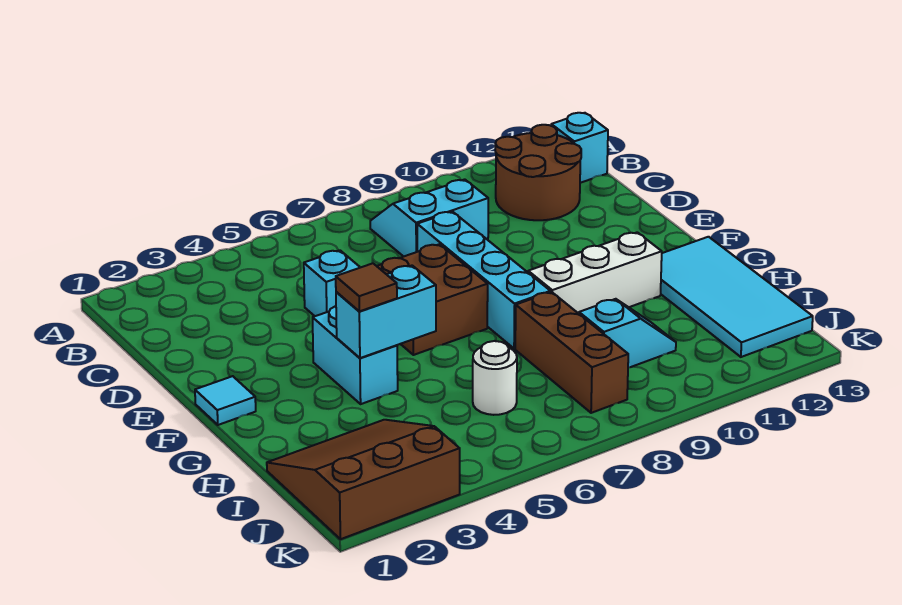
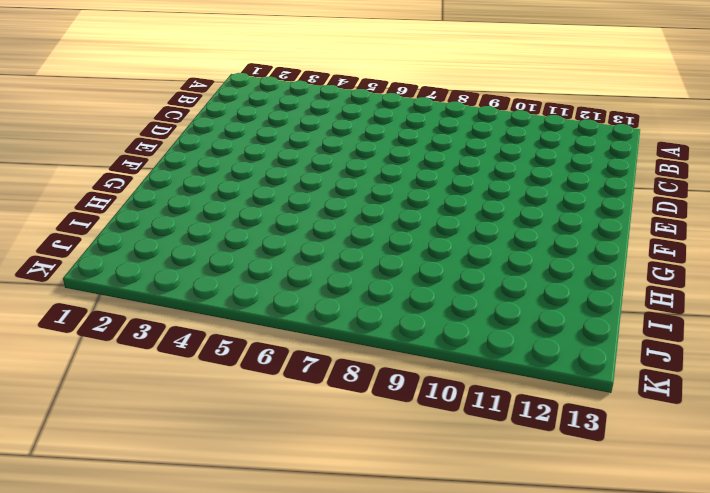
none -> cyan 2x2 slope [370,179,488,257]
none -> brown 2x2 round brick [495,125,581,220]
none -> cyan 1x1 brick [551,113,608,183]

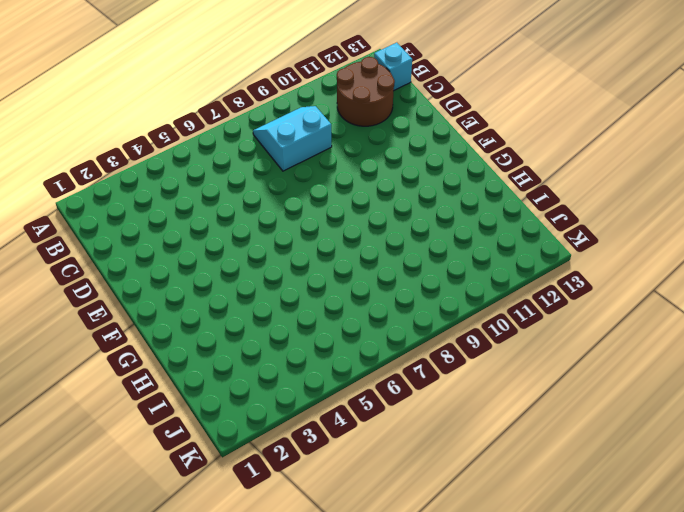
none -> cyan 1x1 brick [304,250,360,316]
none -> cyan 1x4 brick [417,212,550,349]
none -> brown 2x2 brick [377,244,488,355]

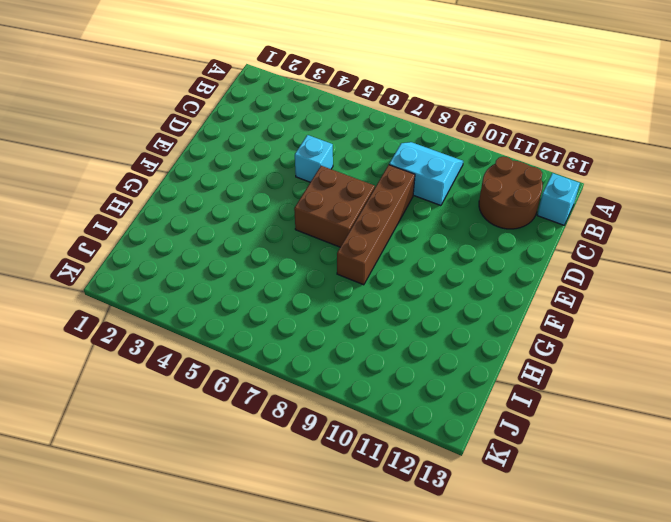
brown 1x4 brick [337,165,415,285] -> cyan 1x4 brick [417,212,550,349]
none -> cyan 1x1 tile [195,376,256,425]
none -> cyan 1x2 brick [313,306,398,404]
none -> white 1x3 brick [528,232,662,314]

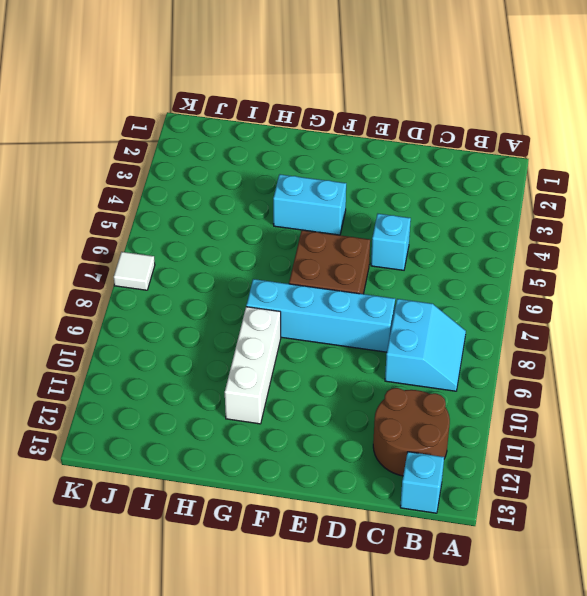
white 1x1 tile [114,252,155,290] -> none
none -> cyan 1x1 tile [195,376,256,425]
none -> cyan 2x4 tile [661,237,813,357]
none -> brown 1x3 brick [515,292,628,413]

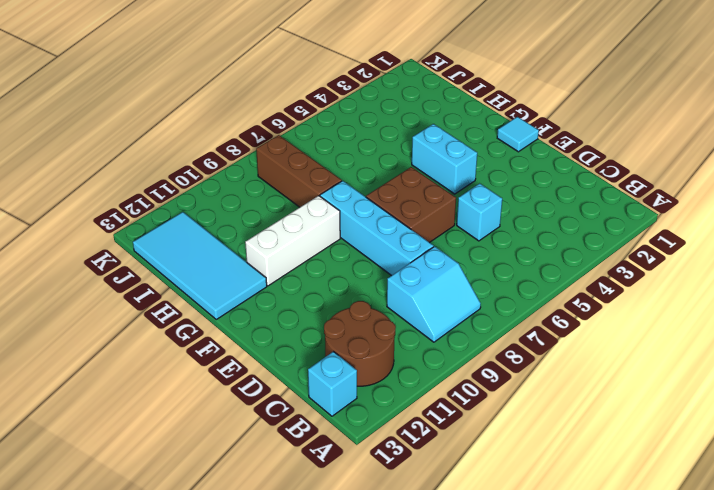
none -> brown 3x3 slope [267,420,460,539]
none -> white 1x1 round brick [473,341,517,415]
none -> cyan 1x2 slope [579,299,676,368]

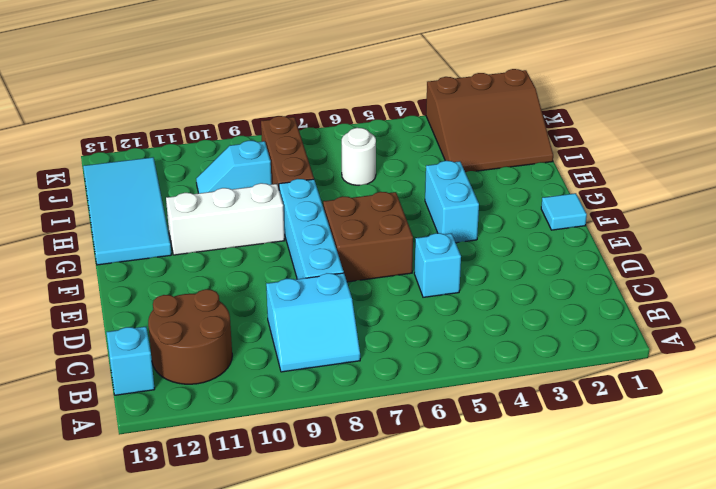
none -> cyan 1x2 brick [336,266,436,358]
none -> brown 1x1 tile [336,263,397,311]

